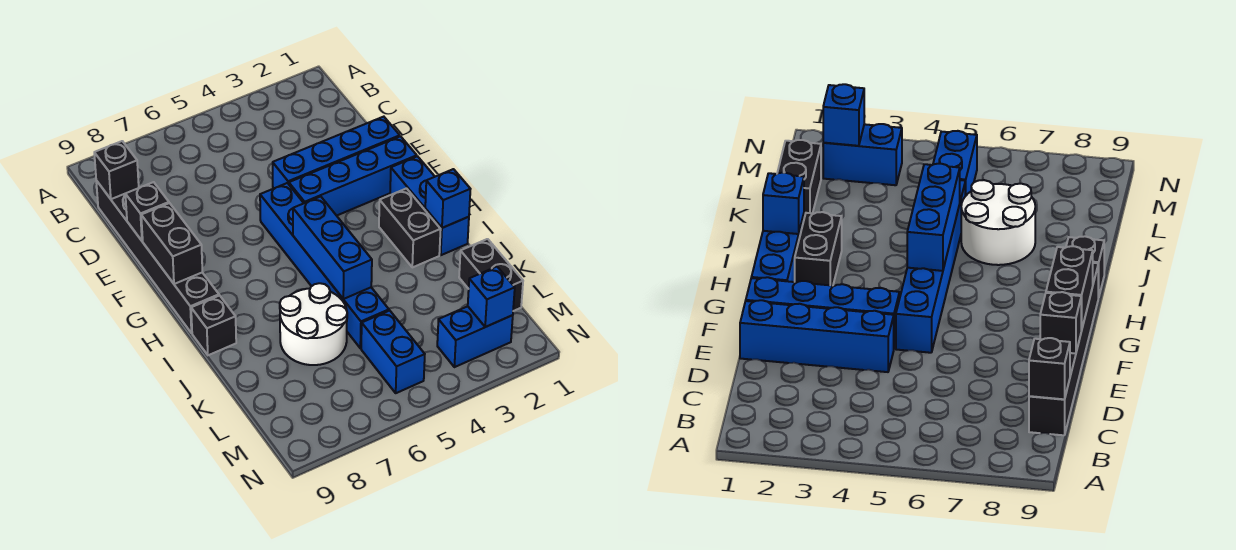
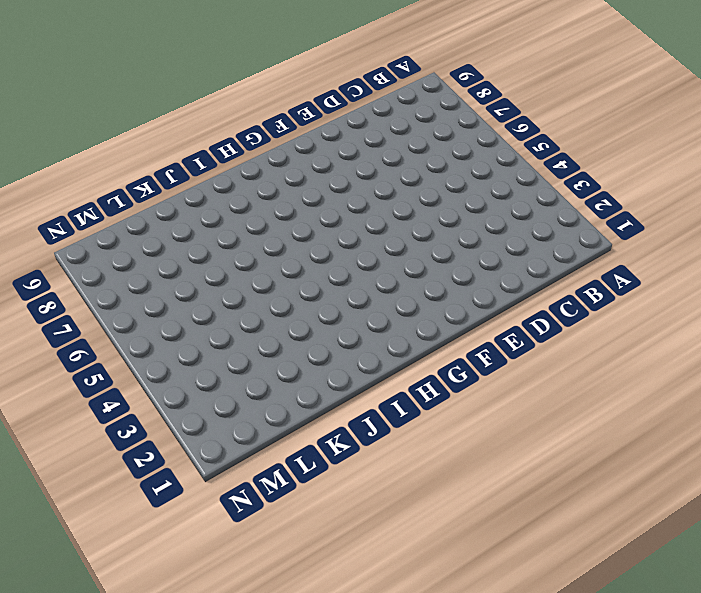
none -> black 1x6 brick [96,181,219,333]
none -> blue 1x4 brick [273,117,400,189]
none -> blue 1x4 brick [289,136,417,216]

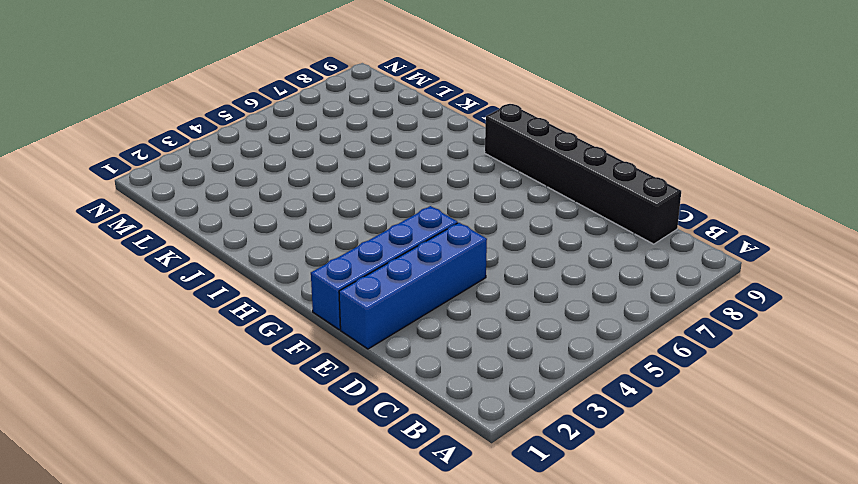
none -> blue 1x6 brick [260,183,389,348]
none -> blue 1x3 brick [390,156,469,255]
none -> black 1x2 brick [379,188,441,267]

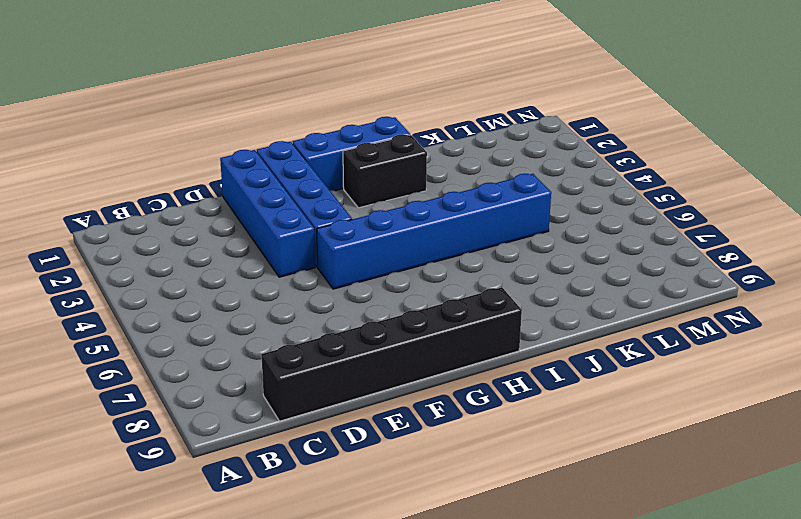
none -> black 1x1 brick [191,295,236,355]
none -> white 2x2 round brick [280,283,347,365]
none -> black 1x2 brick [459,239,523,311]

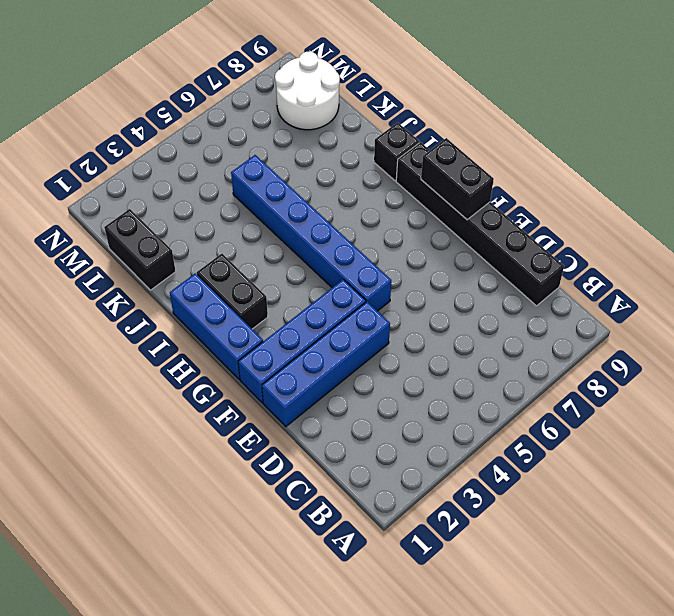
white 2x2 round brick [275,52,340,130] -> white 2x2 round brick moved to [280,283,347,365]
none -> blue 1x2 brick [361,311,425,393]
none -> blue 1x2 brick [437,306,513,367]
none -> black 1x1 brick [94,141,139,199]

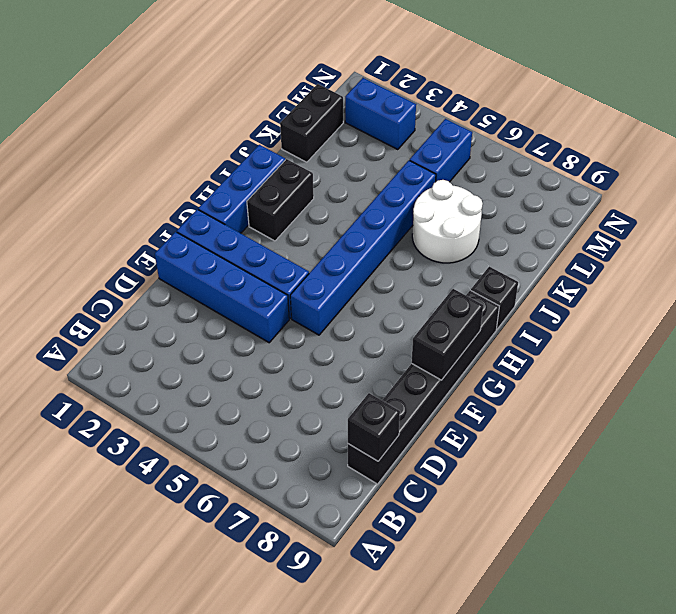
none -> black 1x1 brick [125,182,169,241]
none -> blue 1x3 brick [293,196,372,299]
none -> blue 1x1 brick [425,169,470,228]

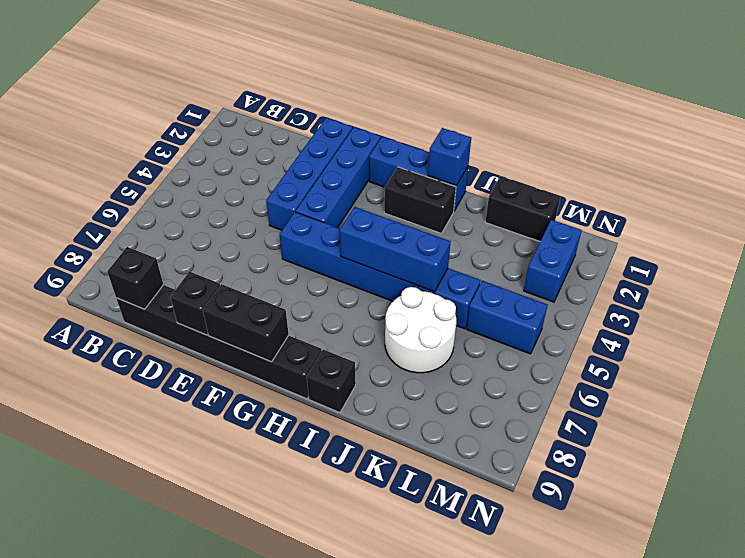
none -> blue 1x1 brick [468,267,515,327]

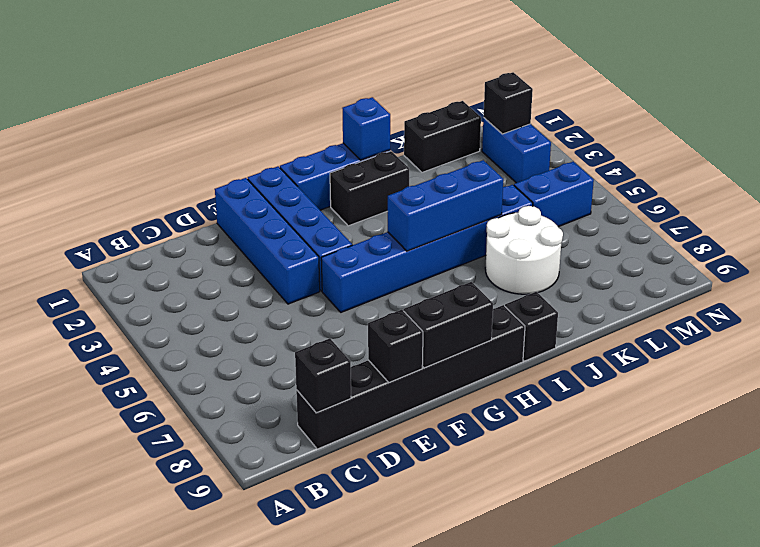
black 1x1 brick [483,72,533,134] -> blue 1x1 brick [468,267,515,327]

